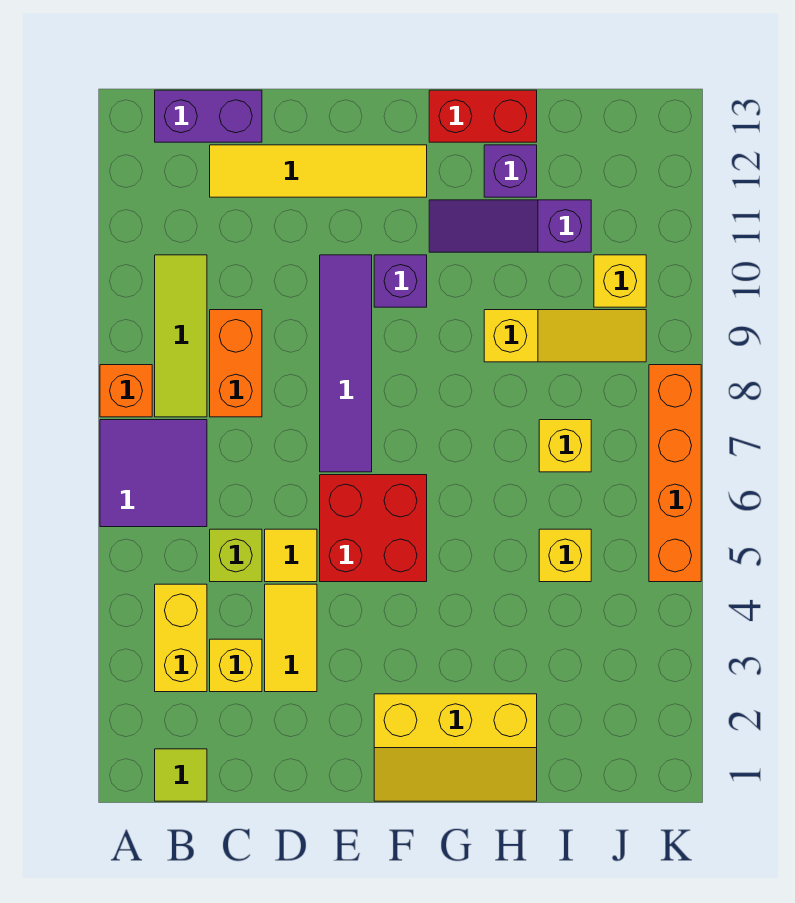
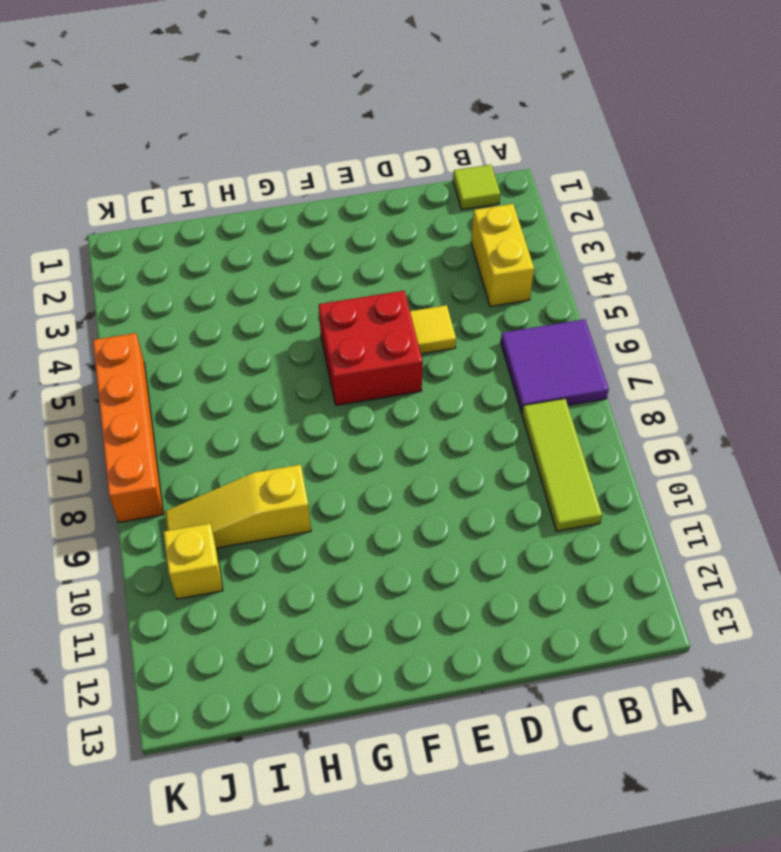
none -> orange 1x1 brick [100,365,152,417]
none -> purple 1x2 brick [155,90,262,142]
none -> yellow 1x1 brick [210,639,262,692]

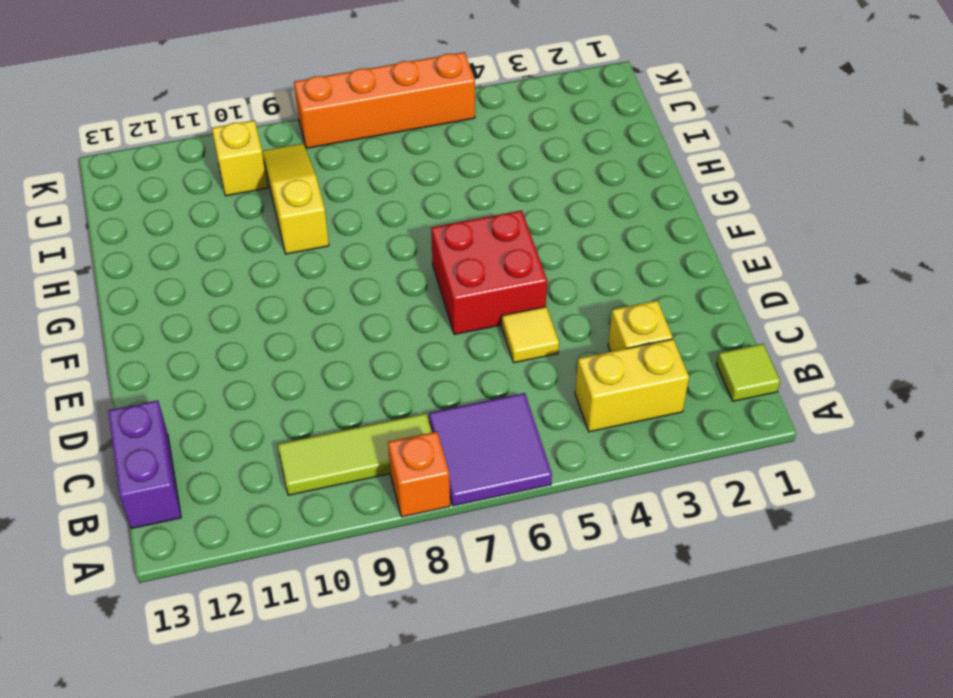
none -> lime 1x1 brick [210,529,262,582]
none -> orange 1x2 brick [210,310,262,417]
none -> yellow 1x4 tile [210,145,427,197]

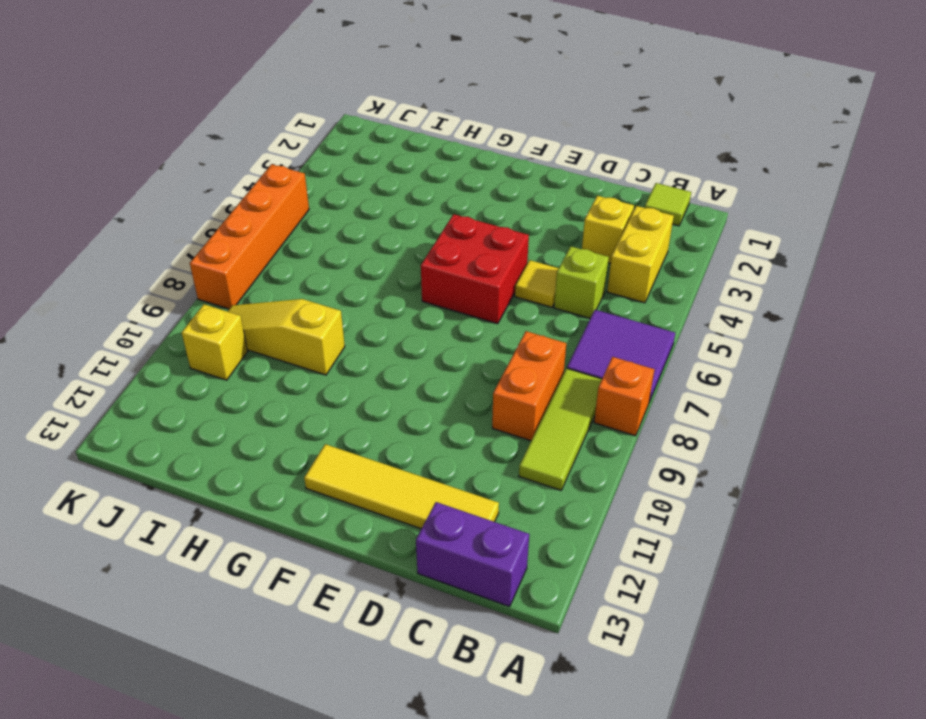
none -> yellow 1x2 tile [265,584,317,692]
none -> purple 1x4 tile [320,255,372,472]
none -> yellow 2x3 slope [374,694,537,801]

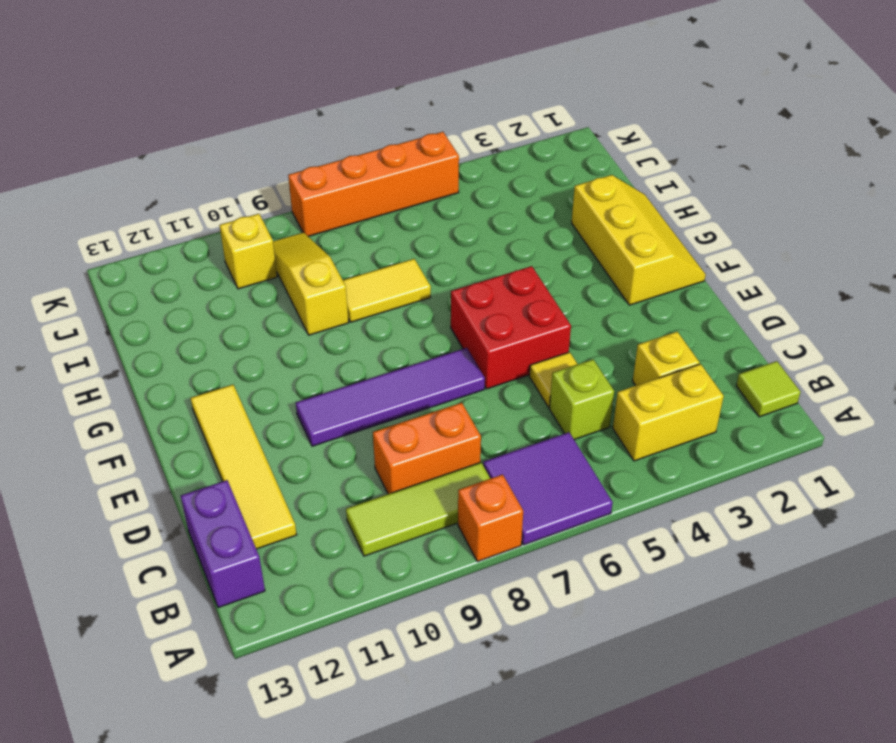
yellow 1x2 tile [343,259,431,322] -> yellow 1x2 tile moved to [265,584,317,692]
none -> purple 1x1 brick [374,255,427,307]
none -> purple 1x3 slope [429,200,591,252]
none -> red 1x2 brick [429,90,537,142]

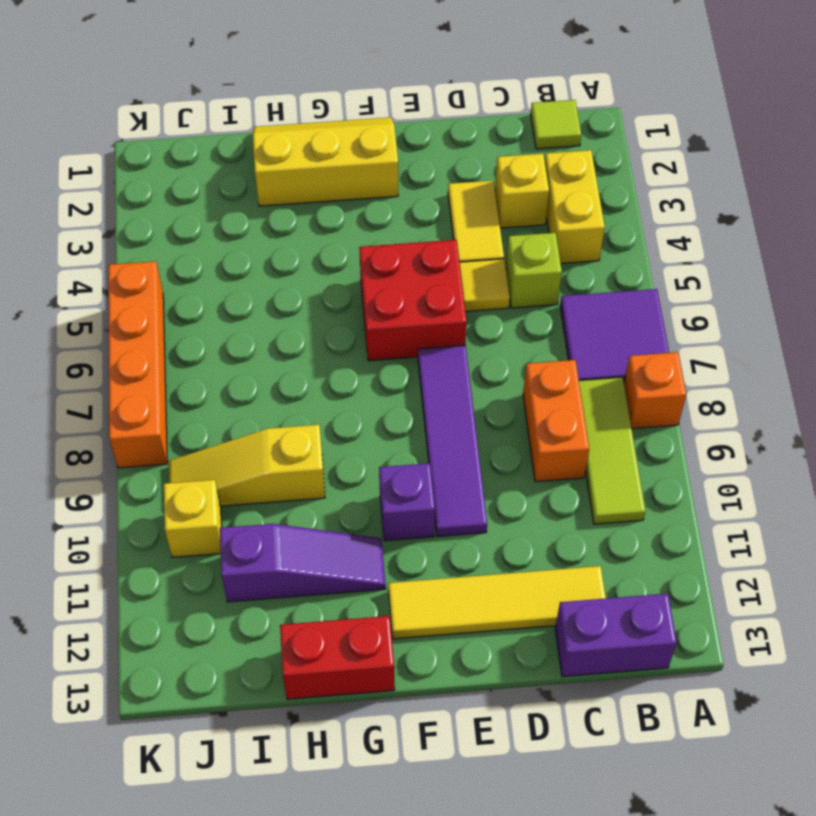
none -> purple 1x1 brick [484,145,537,197]
none -> yellow 1x1 brick [539,529,591,582]
none -> yellow 1x1 brick [539,420,591,472]

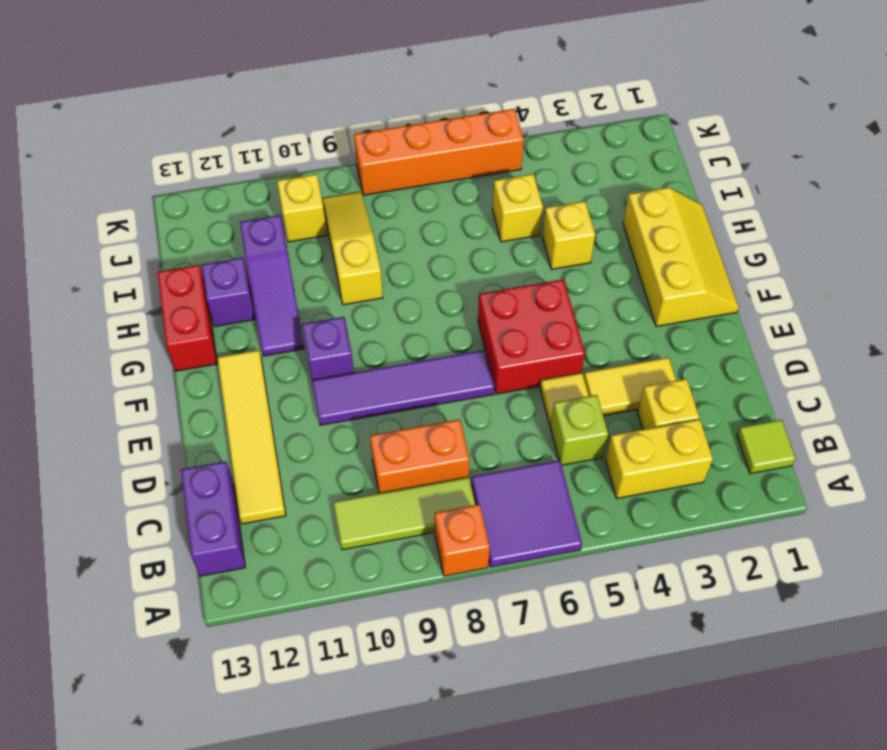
yellow 1x1 brick [542,201,595,269] -> yellow 1x1 brick moved to [539,420,591,472]

